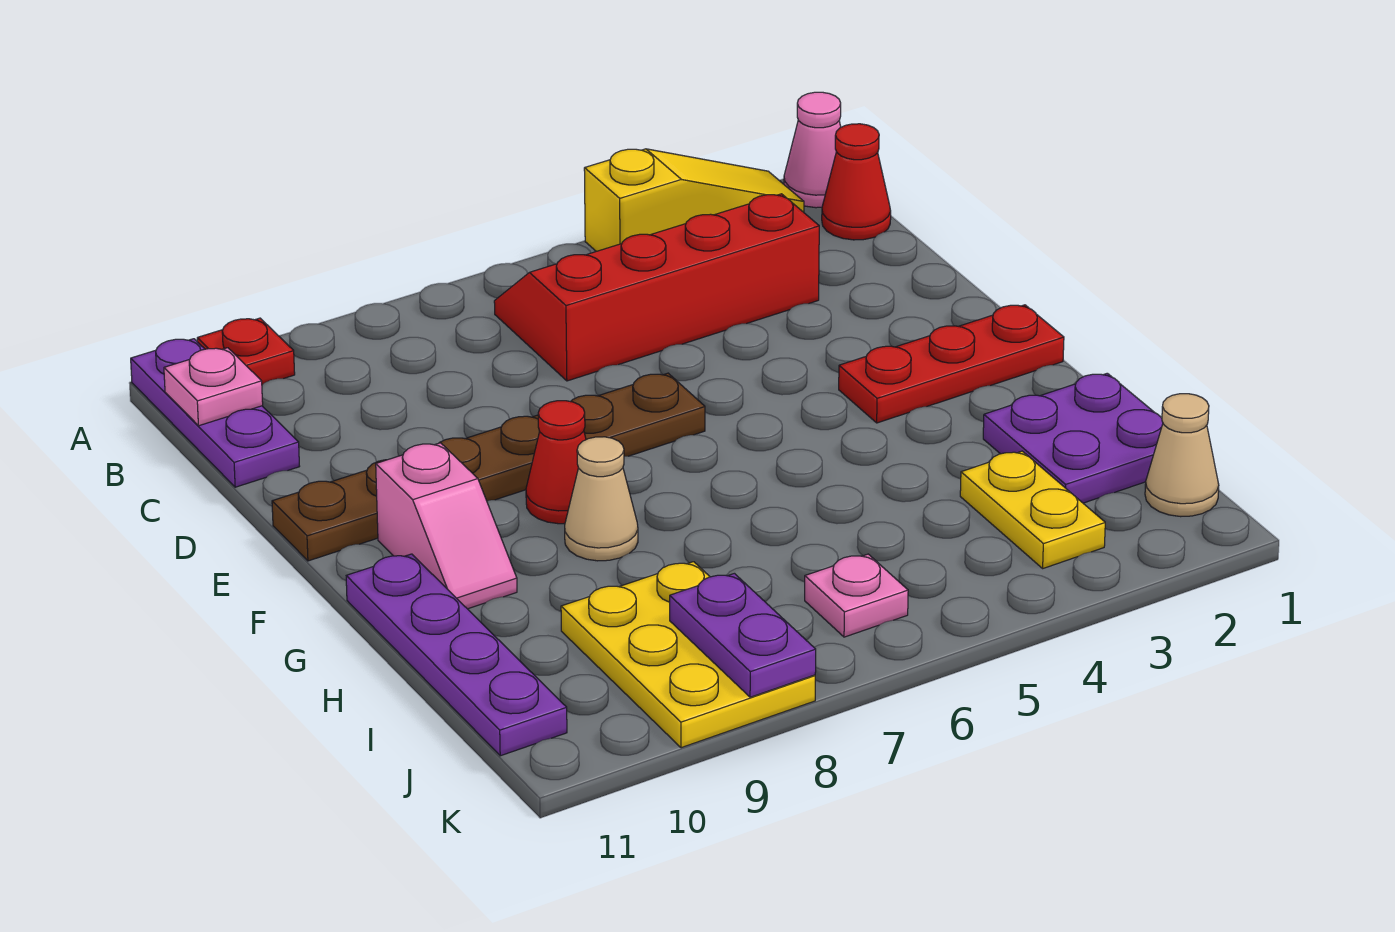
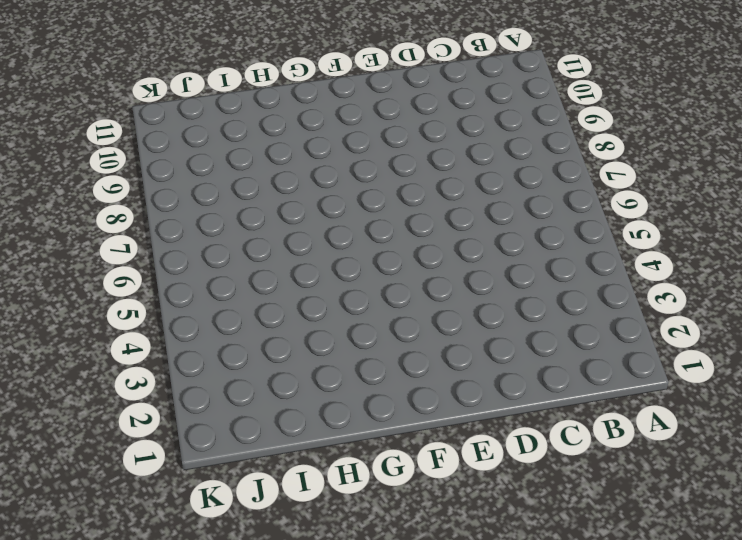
none -> pink 1x1 cone [784,92,841,208]
none -> yellow 1x3 slope [584,149,804,251]
none -> red 1x1 plate [197,318,295,385]

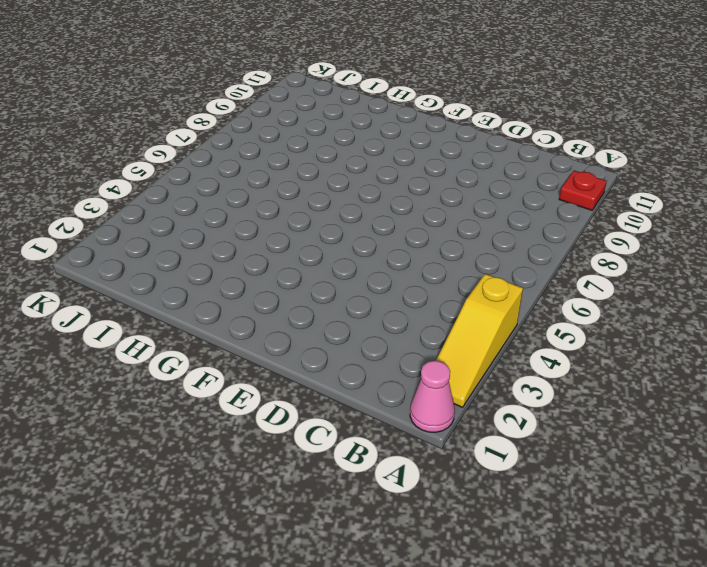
none -> purple 1x3 plate [131,339,300,487]
none -> red 1x1 cone [822,124,891,240]
none -> red 2x4 slope [494,194,819,381]

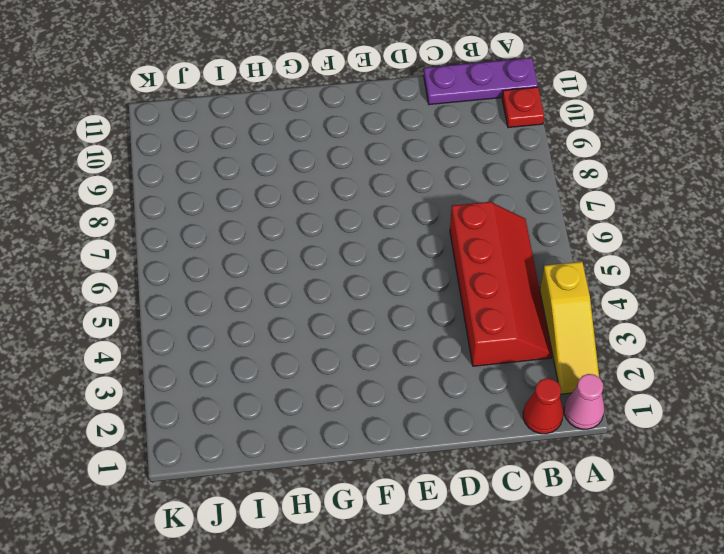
none -> brown 1x6 plate [272,373,705,561]
none -> red 1x3 plate [839,305,1064,423]
none -> red 1x1 cone [526,401,586,524]

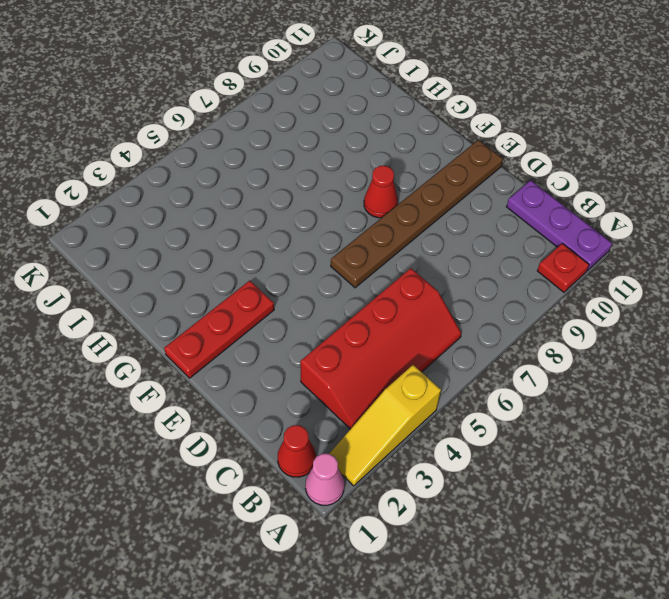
none -> pink 1x2 slope [376,443,517,609]
none -> tan 1x1 cone [565,437,638,561]
none -> purple 1x4 plate [346,554,567,756]

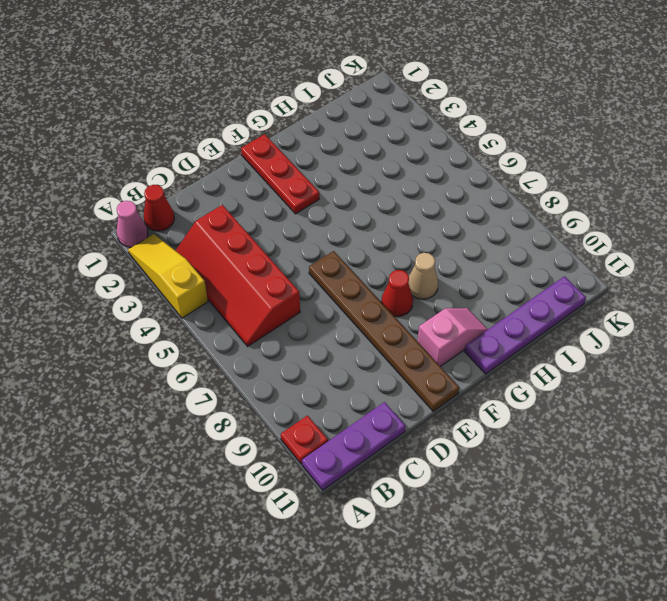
none -> purple 2x2 plate [983,373,1163,503]
none -> yellow 1x2 plate [960,451,1105,568]
none -> yellow 2x3 plate [561,562,815,748]

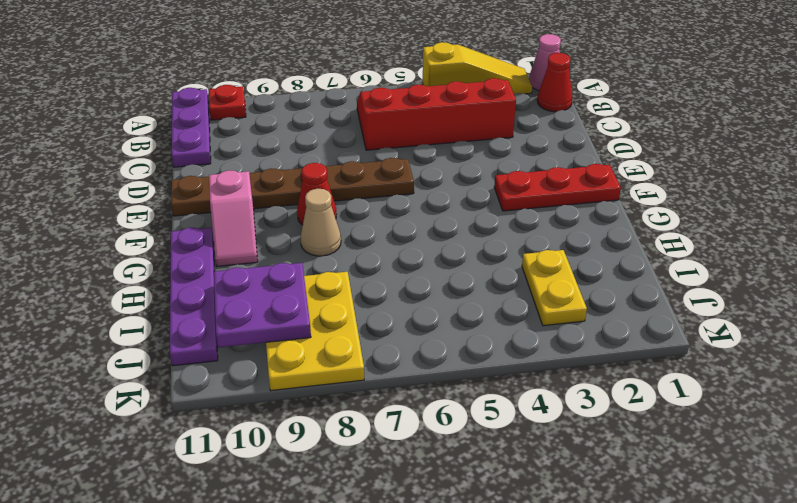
purple 2x2 plate [214,263,311,347] -> purple 2x2 plate moved to [983,373,1163,503]
none -> tan 1x1 cone [1145,394,1219,517]
none -> pink 1x1 plate [805,554,908,637]
none -> pink 1x1 plate [164,348,263,426]

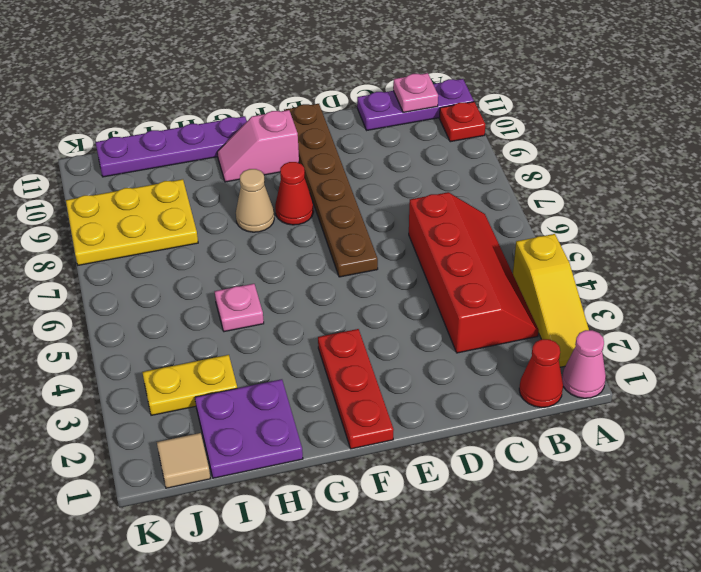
pink 1x1 plate [214,284,264,332] -> pink 1x1 plate moved to [805,554,908,637]
tan 1x1 tile [157,433,210,488] -> tan 1x1 cone [1145,394,1219,517]
none -> purple 1x2 plate [670,573,816,697]

